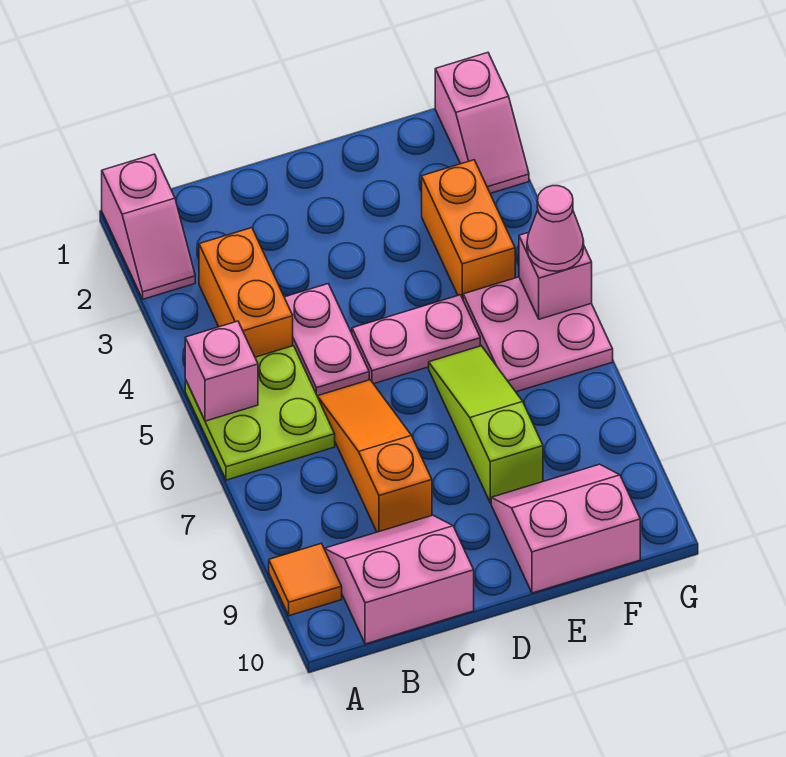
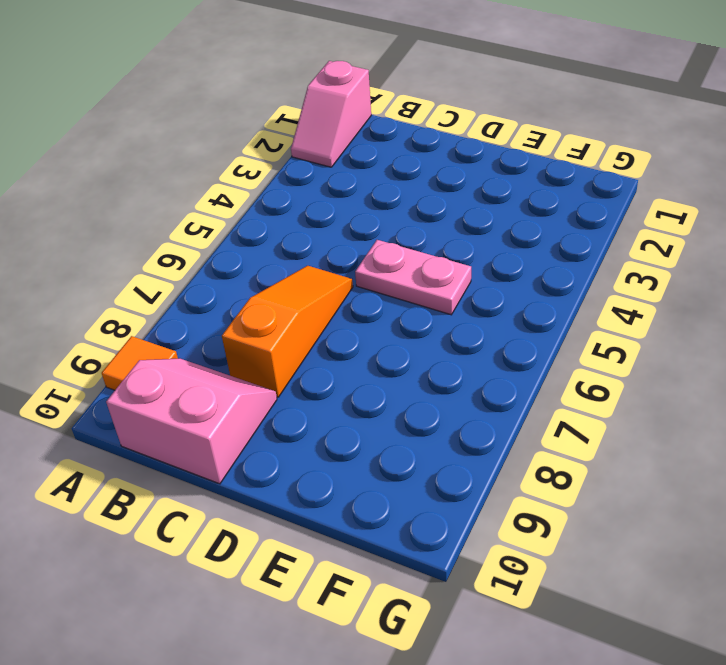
none -> lime 2x2 plate [185,346,335,480]
none -> orange 1x2 brick [199,228,293,357]
none -> pink 1x2 plate [284,284,369,396]

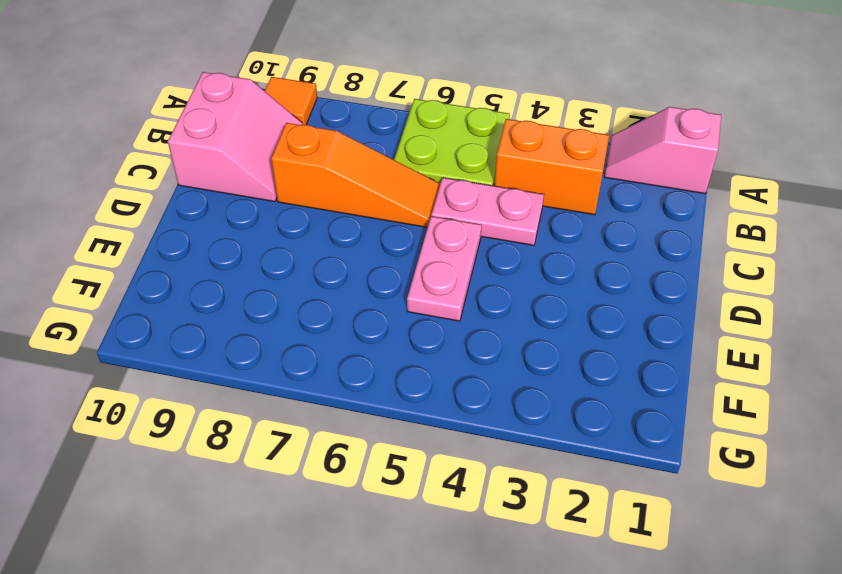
none -> lime 1x3 slope [429,346,543,503]
none -> pink 2x2 slope [491,464,640,593]
none -> orange 1x2 brick [422,160,515,299]

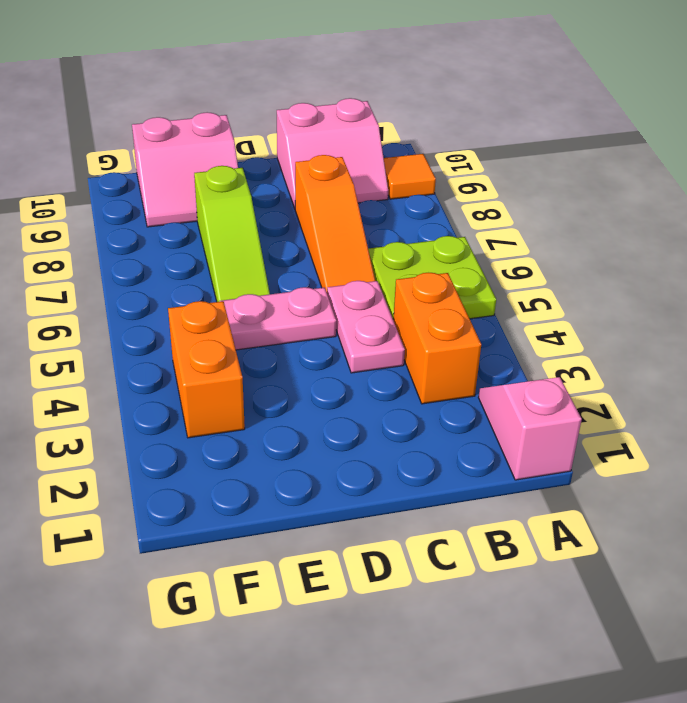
none -> pink 2x2 plate [463,277,613,392]
none -> pink 1x2 slope [435,53,529,193]
none -> pink 1x1 brick [185,321,258,421]

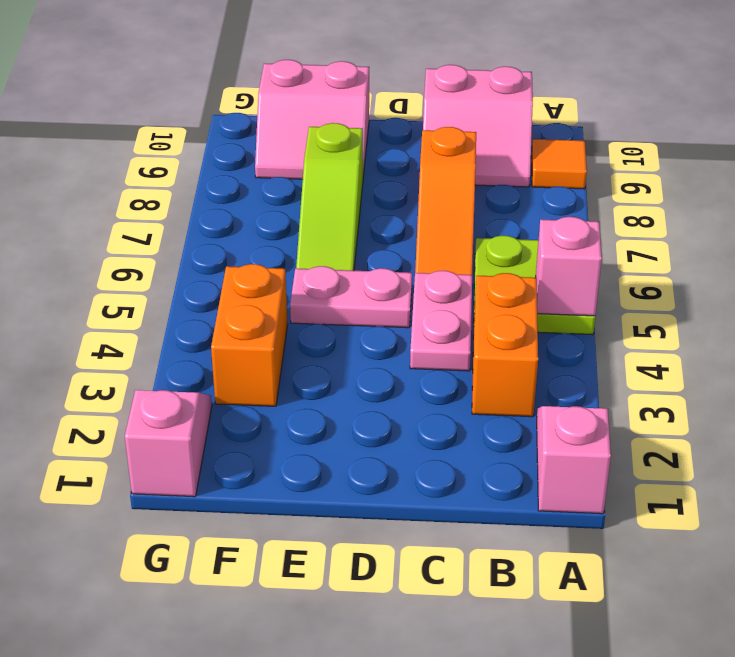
none -> pink 2x2 plate [463,277,613,392]
none -> pink 1x1 brick [519,232,592,319]
none -> pink 1x1 cone [527,186,584,271]

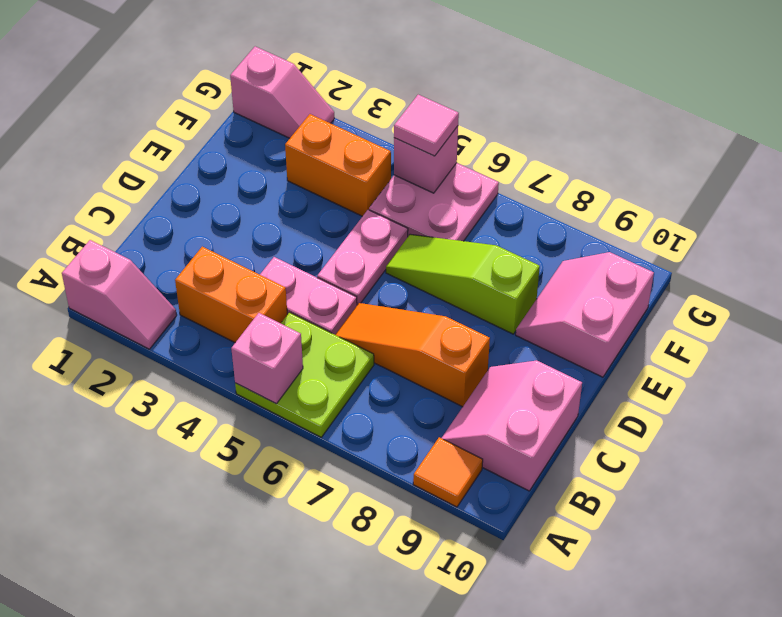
pink 1x1 tile [394,95,459,156] -> pink 1x1 cone [527,186,584,271]

